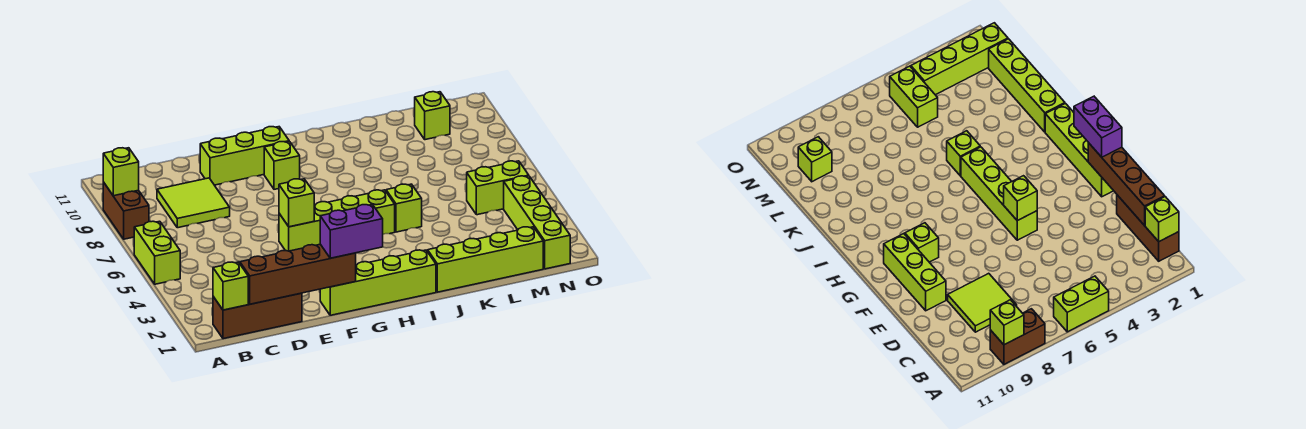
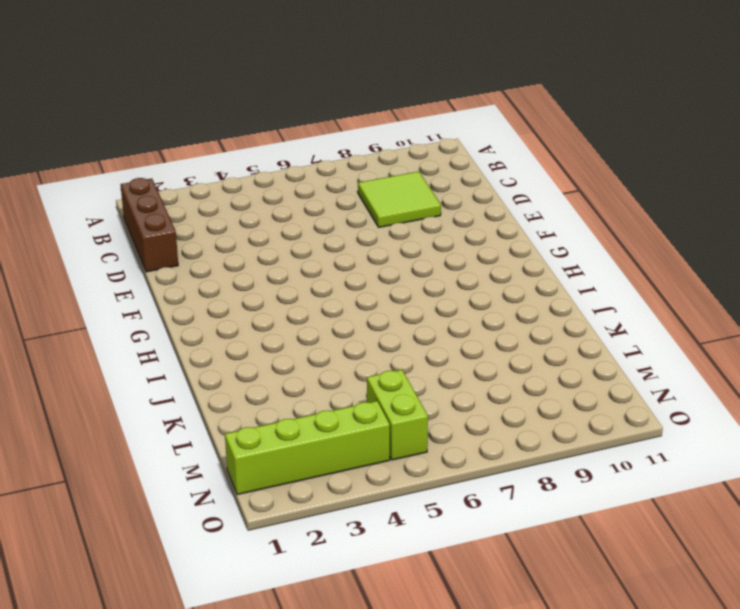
none -> lime 1x2 brick [134,221,180,284]
none -> brown 1x2 brick [103,182,149,239]
none -> lime 1x3 brick [200,127,289,185]

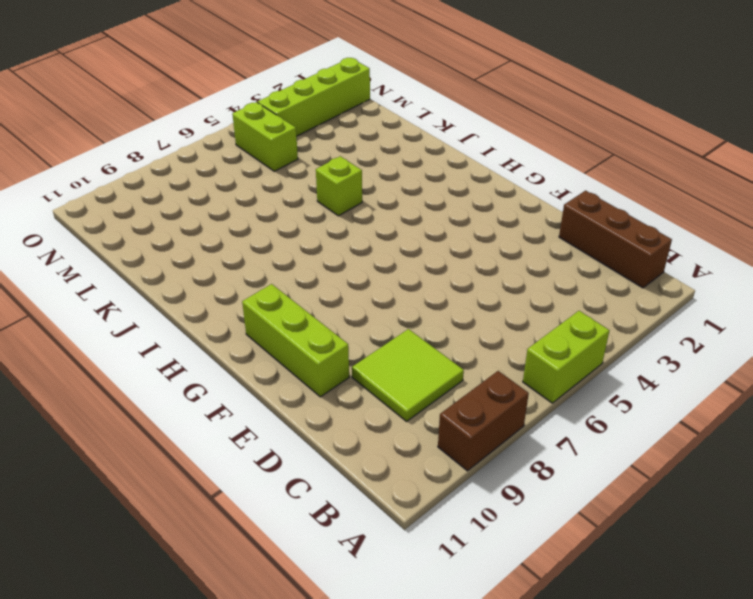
none -> lime 1x4 brick [320,250,436,315]
none -> lime 1x4 brick [279,190,395,251]
none -> lime 1x1 brick [264,142,300,189]

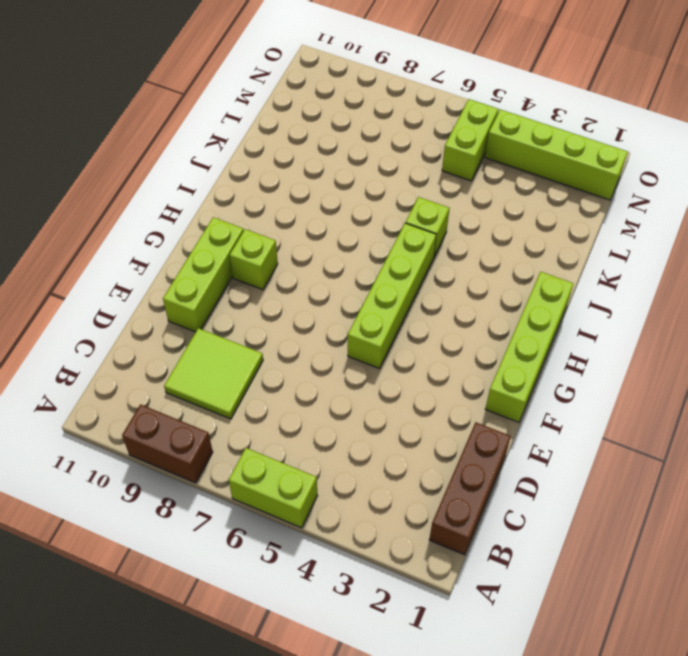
none -> lime 1x4 brick [428,227,543,292]
none -> lime 1x1 brick [415,92,450,140]
none -> lime 1x1 brick [103,148,139,196]

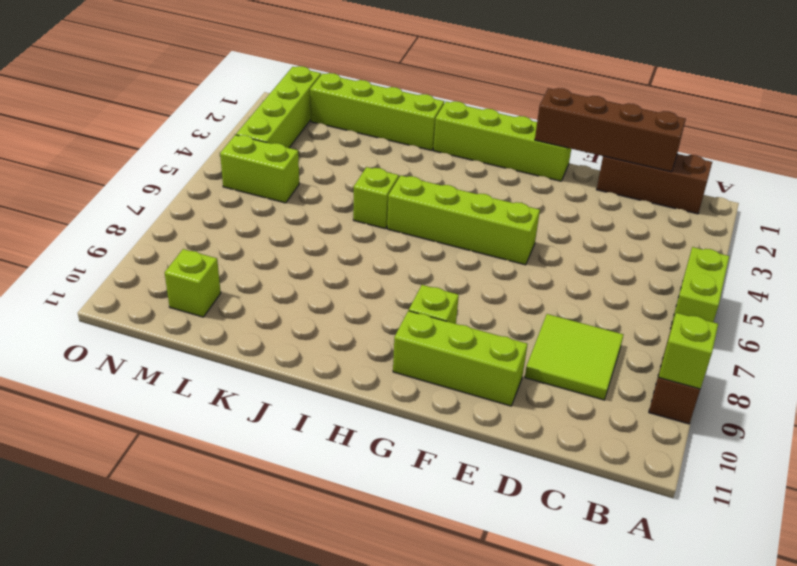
none -> lime 1x1 brick [213,262,248,310]
none -> lime 1x1 brick [279,179,314,227]
none -> purple 1x2 brick [320,205,383,258]

